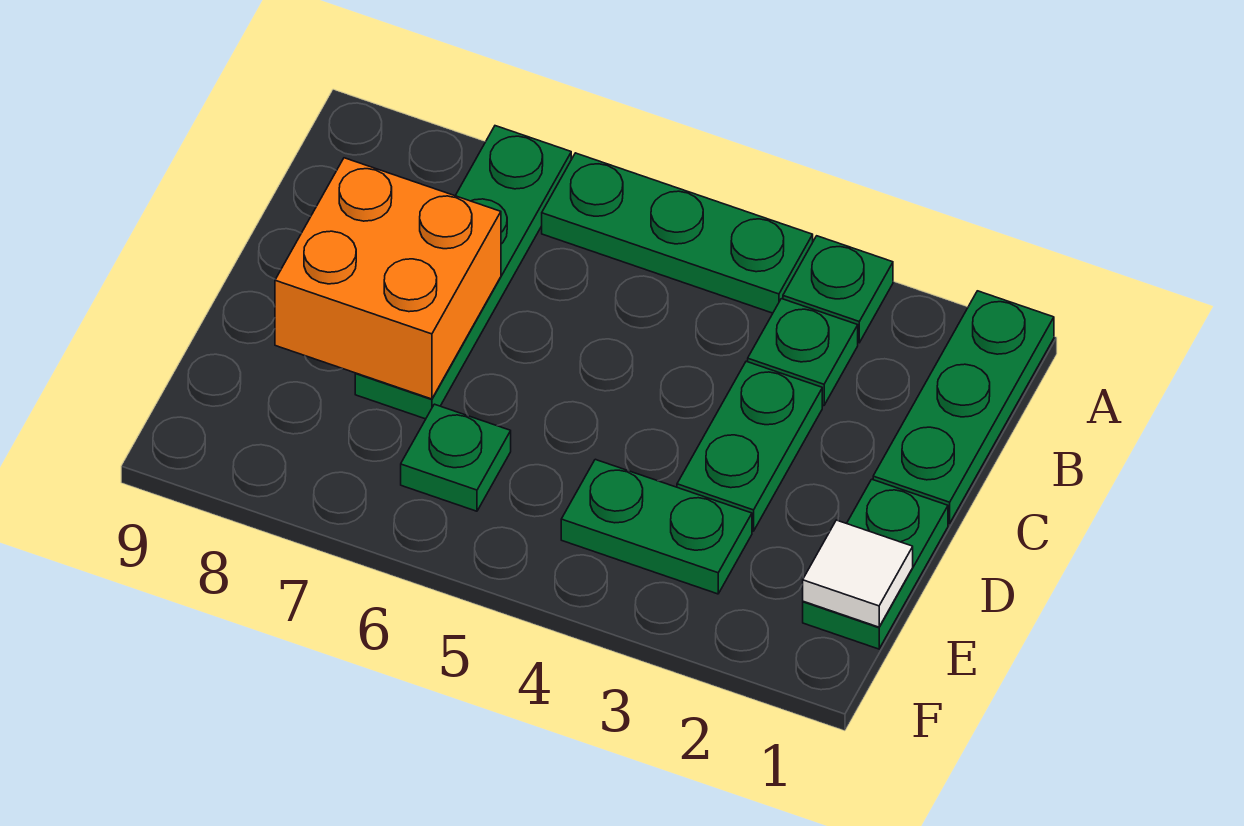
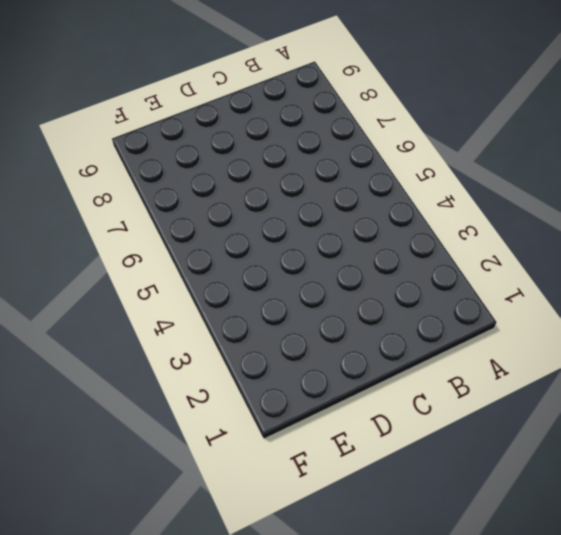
none -> green 1x3 plate [873,291,1054,523]
none -> green 1x1 plate [783,236,893,343]

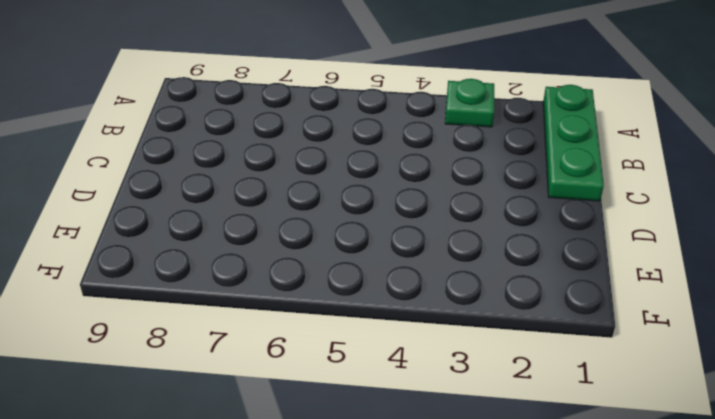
none -> green 1x3 plate [542,153,813,313]
none -> green 1x4 plate [355,126,571,419]

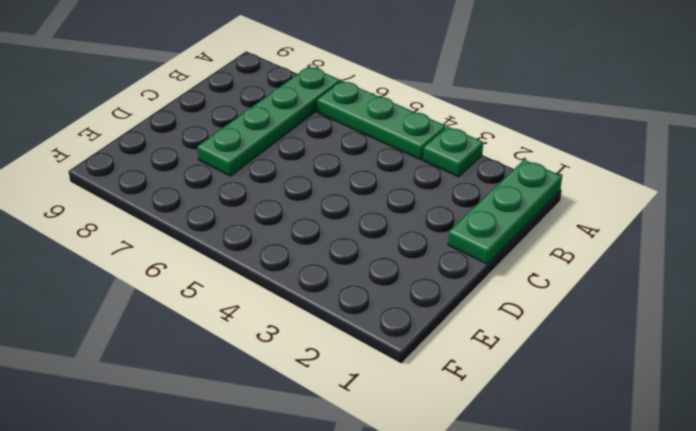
none -> green 1x1 plate [748,299,858,406]
none -> green 1x2 plate [677,361,822,531]

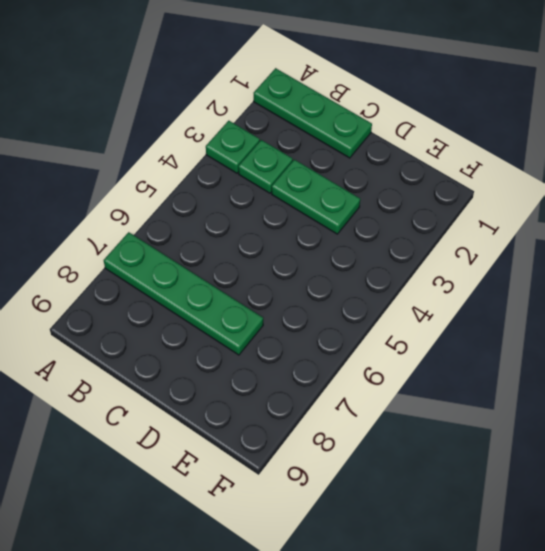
none -> green 1x3 plate [542,153,813,313]
none -> green 1x2 plate [803,479,948,649]

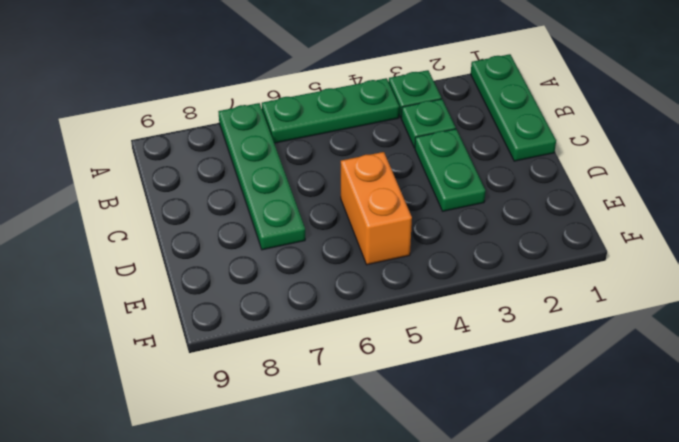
orange 1x2 brick [341,152,412,265] -> none
none -> green 1x2 plate [803,479,948,649]
none -> green 1x2 plate [561,459,752,594]

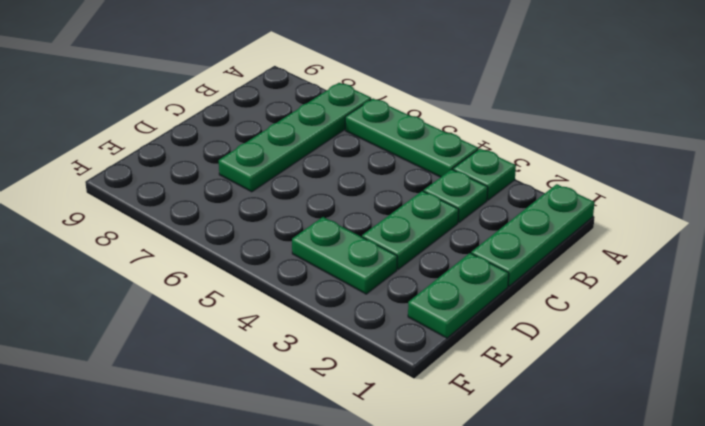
none -> green 1x1 plate [401,404,511,511]
none -> orange 2x2 brick [275,158,501,399]

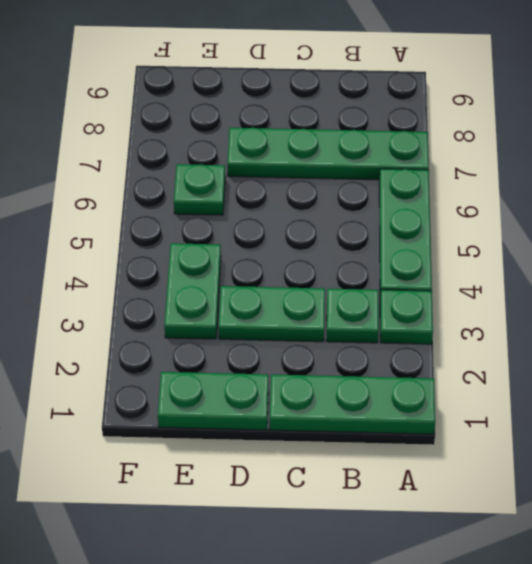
none -> orange 2x2 brick [275,158,501,399]
none -> white 1x1 tile [803,520,913,627]

